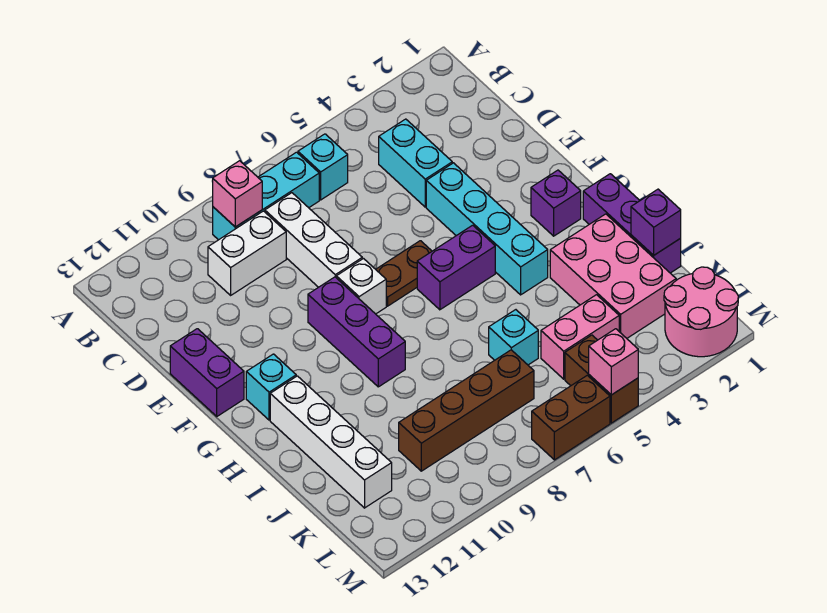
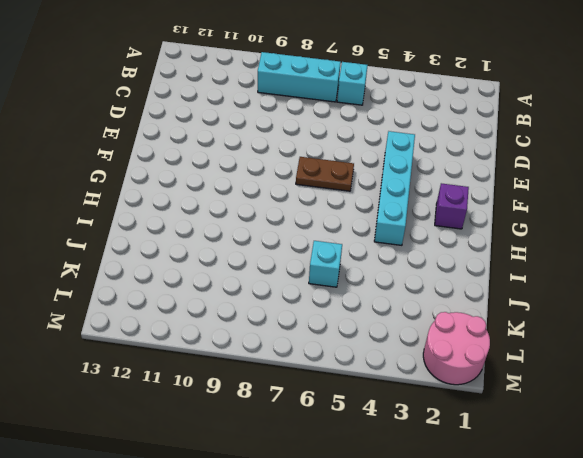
none -> cyan 1x2 brick [379,119,452,207]
none -> white 1x3 brick [265,193,362,287]
none -> white 1x2 brick [208,211,286,295]

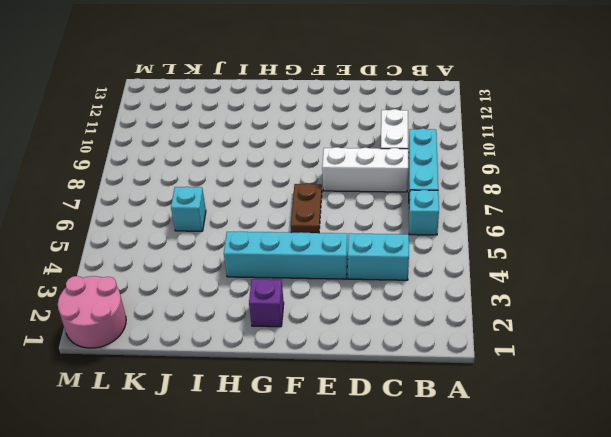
none -> purple 1x2 brick [170,329,244,416]
none -> white 1x1 brick [336,259,386,314]
none -> purple 1x3 brick [308,277,405,387]

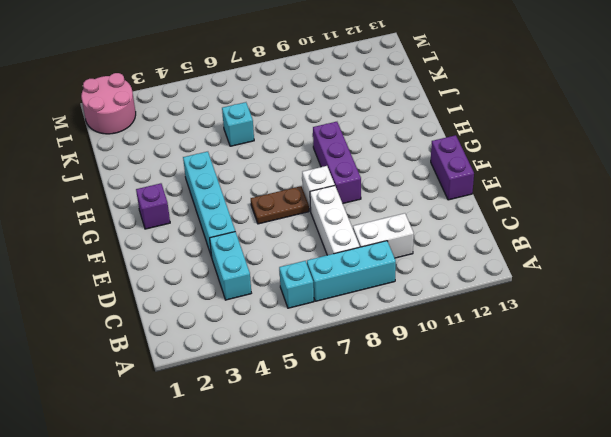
none -> purple 1x2 brick [417,225,495,310]
none -> cyan 1x1 brick [246,354,296,420]
none -> purple 1x3 brick [583,174,681,273]

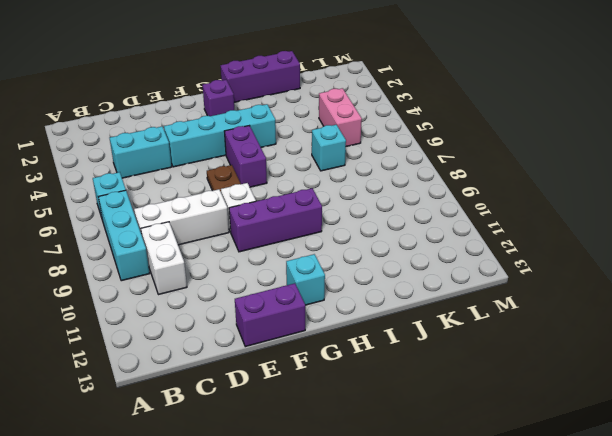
none -> white 1x4 brick [270,376,392,508]
none -> pink 2x3 brick [550,214,676,338]
none -> brown 1x4 brick [399,350,534,471]

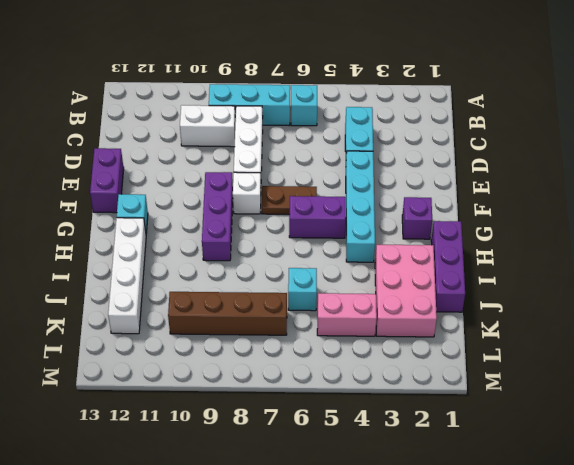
none -> pink 2x2 round brick [664,267,738,357]
none -> brown 1x2 brick [565,335,638,423]
none -> brown 1x2 brick [532,375,610,460]

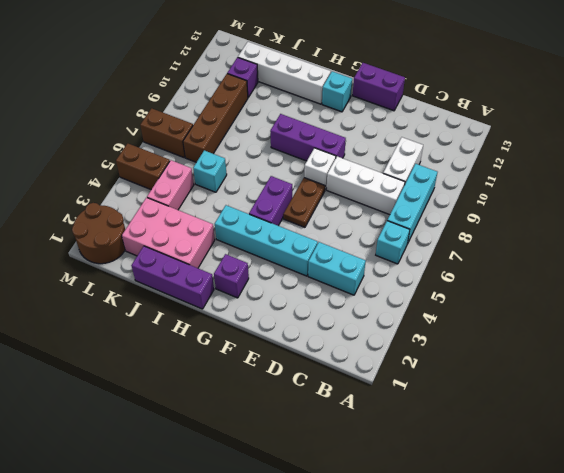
purple 1x1 brick [227,57,258,97] -> purple 1x1 brick moved to [631,189,681,255]
brown 2x2 round brick [72,203,125,264] -> pink 2x2 round brick [664,267,738,357]
brown 1x2 brick [140,108,193,157] -> brown 1x2 brick turned to [532,375,610,460]
none -> pink 1x1 brick [213,161,262,227]
none -> pink 1x1 brick [589,329,638,395]

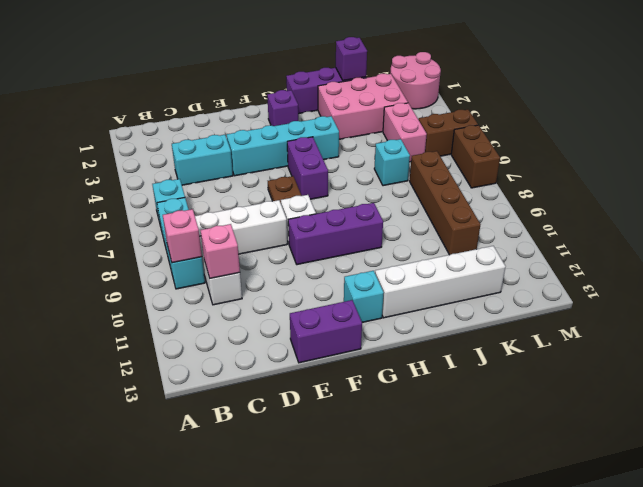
pink 1x1 brick [200,224,240,278] -> pink 1x1 brick moved to [589,329,638,395]

